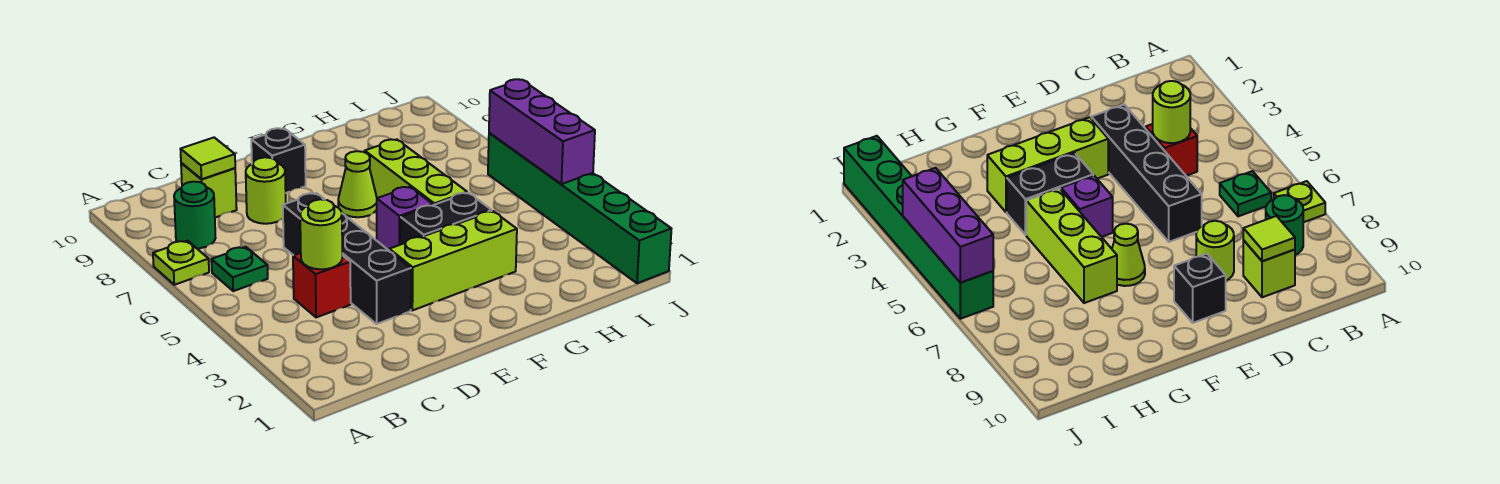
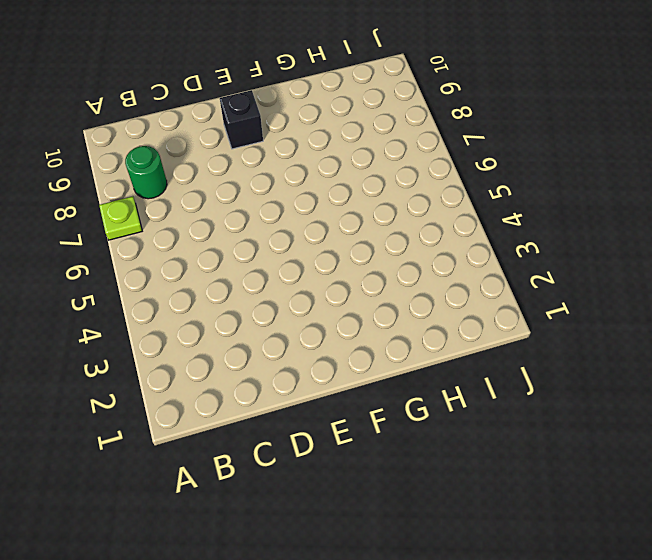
none -> green 1x1 plate [211,247,268,291]
none -> red 1x1 brick [293,253,351,317]
none -> lime 1x1 brick [181,163,237,218]

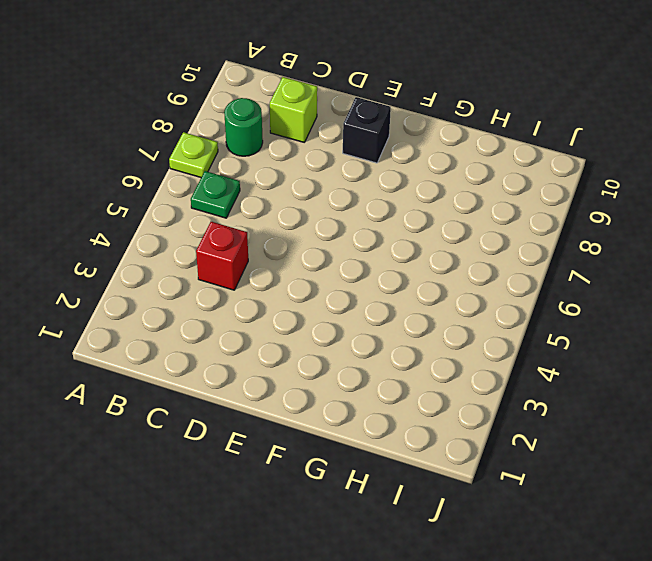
none -> black 1x4 brick [283,193,411,324]
none -> lime 1x1 round brick [246,157,286,224]
none -> lime 1x3 brick [389,211,517,310]

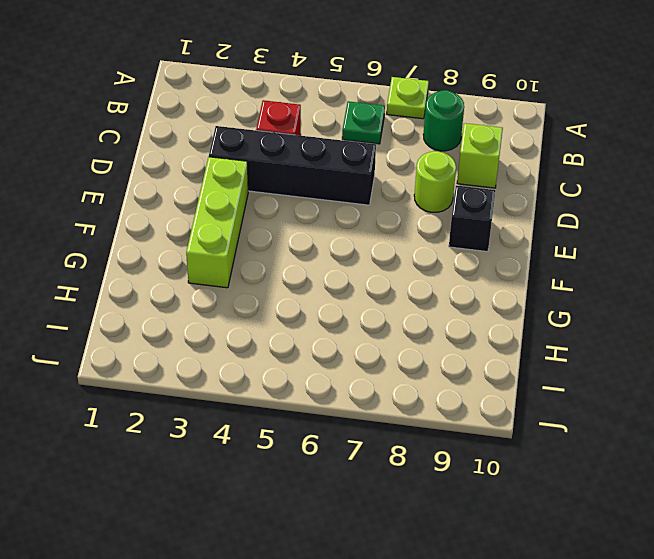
none -> black 1x2 brick [400,193,492,245]
none -> purple 1x1 brick [377,187,433,250]
none -> lime 1x1 cone [338,151,377,217]

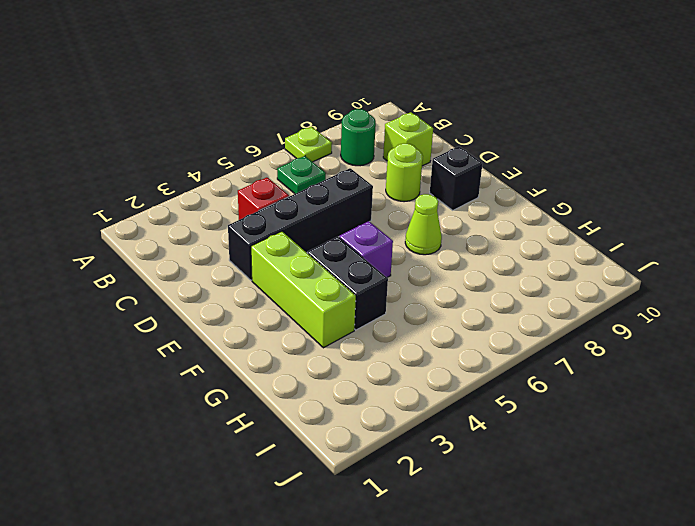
none -> lime 1x3 brick [365,139,467,205]
none -> green 1x6 brick [488,133,671,283]
none -> lime 1x1 round brick [300,199,342,269]

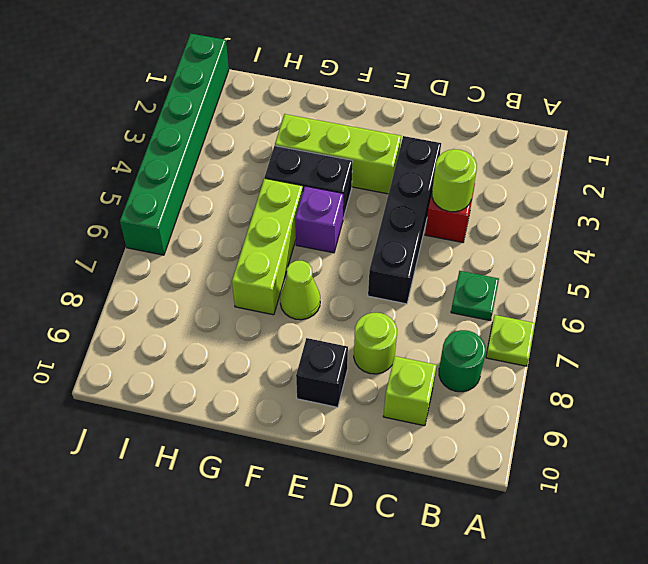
none -> lime 1x1 tile [181,138,235,179]
none -> purple 1x3 brick [489,79,595,184]

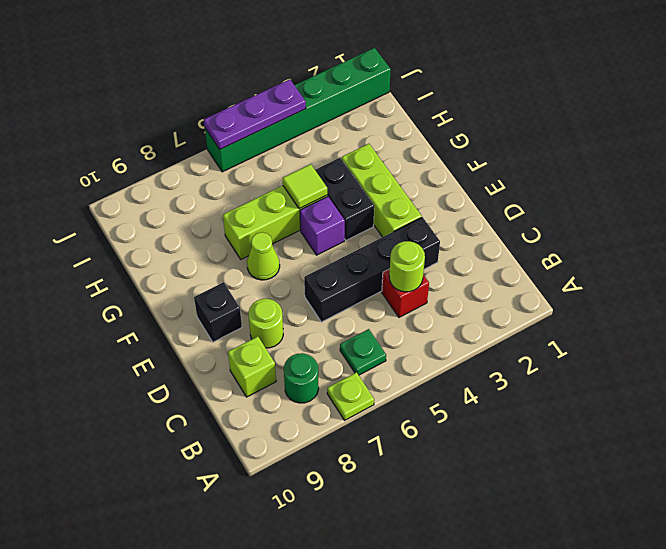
lime 1x1 tile [283,164,327,209] -> lime 1x1 tile moved to [181,138,235,179]
purple 1x3 plate [204,79,306,149] -> purple 1x3 brick [489,79,595,184]

